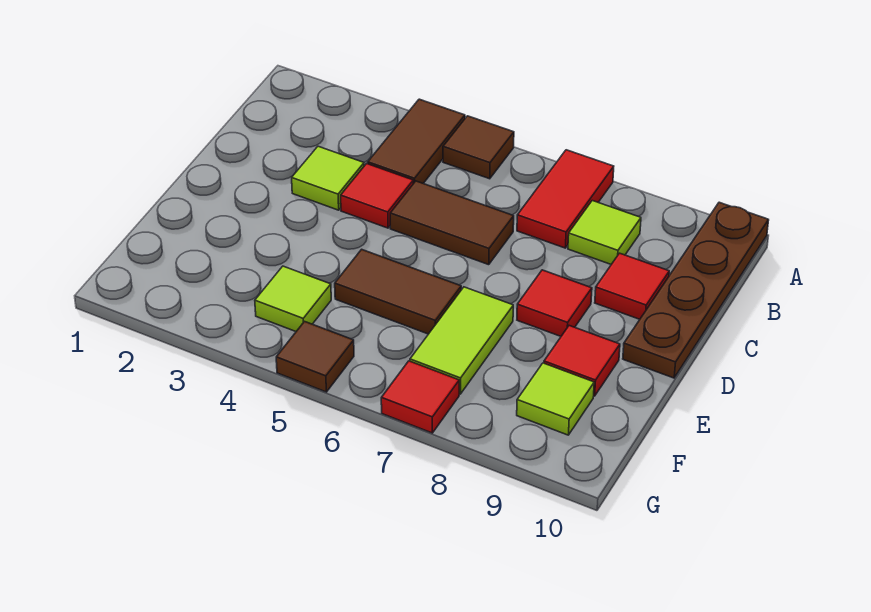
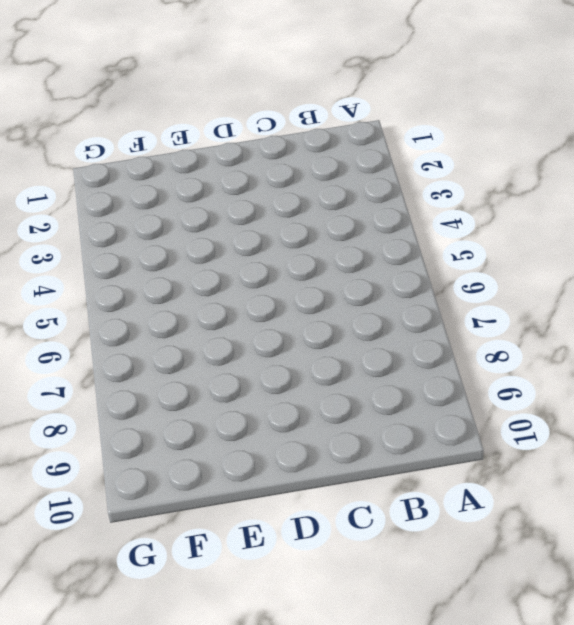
none -> brown 1x2 tile [368,99,465,184]
none -> brown 1x1 tile [443,116,514,179]
none -> red 1x2 tile [517,150,614,248]

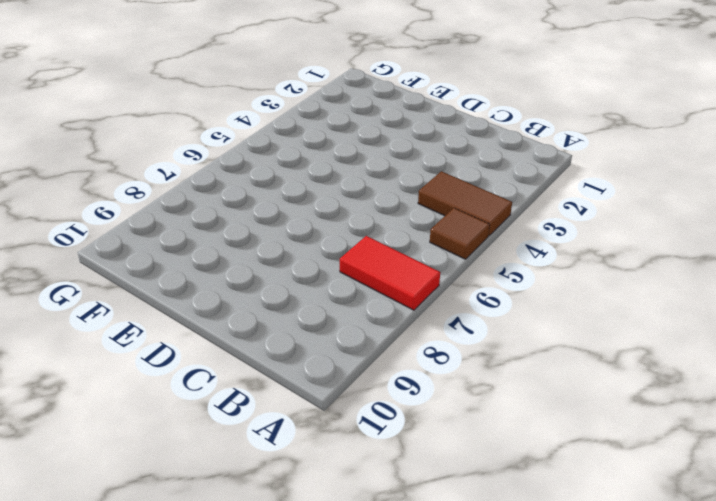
none -> brown 1x4 plate [623,202,769,378]
none -> lime 1x1 tile [568,201,641,264]
none -> lime 1x1 tile [292,146,364,210]

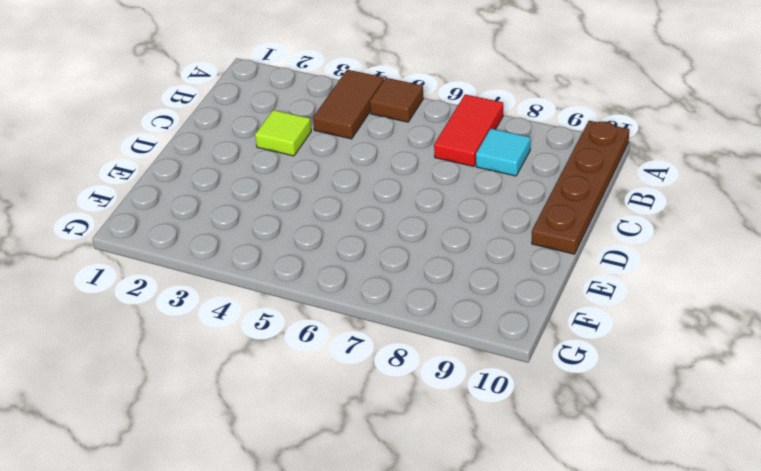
cyan 1x1 tile [476,129,530,176] -> lime 1x1 tile [568,201,641,264]
none -> red 1x1 tile [341,164,413,228]
none -> brown 1x2 tile [390,181,514,265]
none -> red 1x1 tile [595,253,669,319]

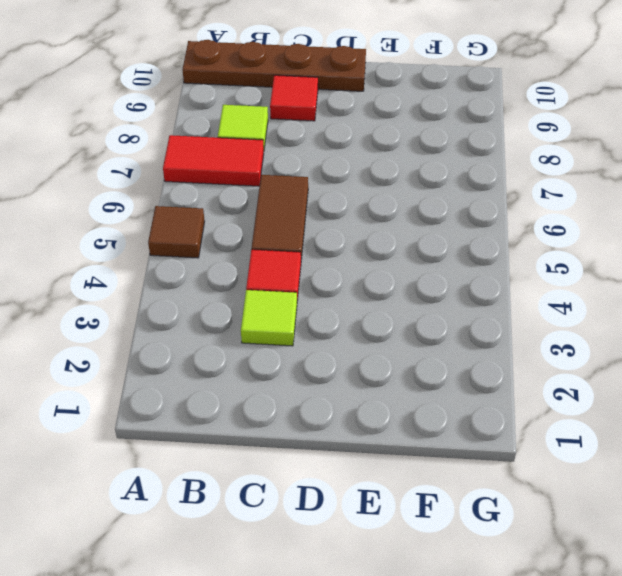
none -> brown 1x2 tile [368,99,465,184]
none -> red 1x1 tile [517,270,592,336]
none -> brown 1x2 tile [335,249,461,334]

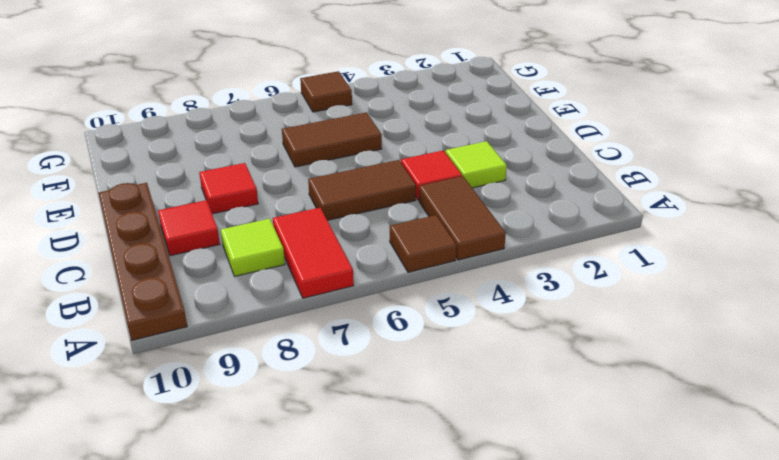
none -> lime 1x2 tile [410,287,513,394]
none -> red 1x1 tile [544,326,620,396]
none -> lime 1x1 tile [255,266,331,331]

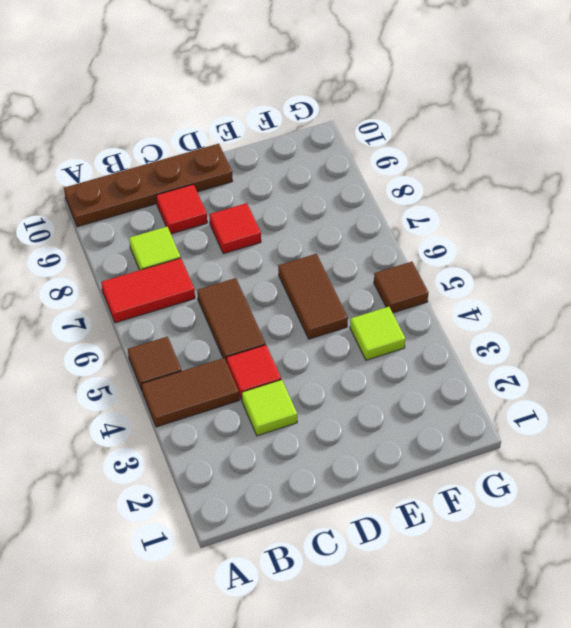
none -> lime 1x2 tile [410,287,513,394]
none -> red 1x1 tile [544,326,620,396]
none -> lime 1x1 tile [517,363,594,435]

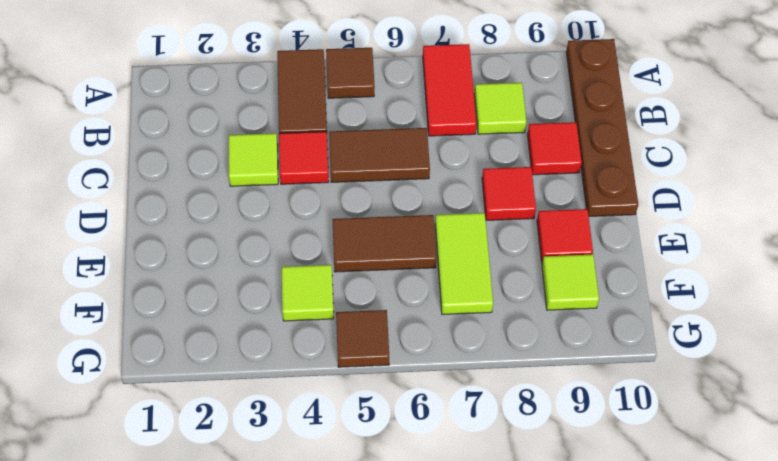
none -> red 1x1 tile [381,361,459,433]

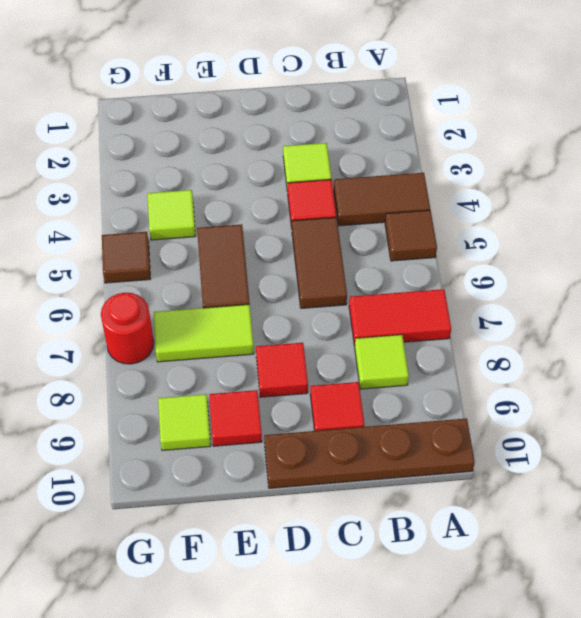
red 1x1 round brick [101,293,154,364] -> red 1x1 tile [381,361,459,433]

